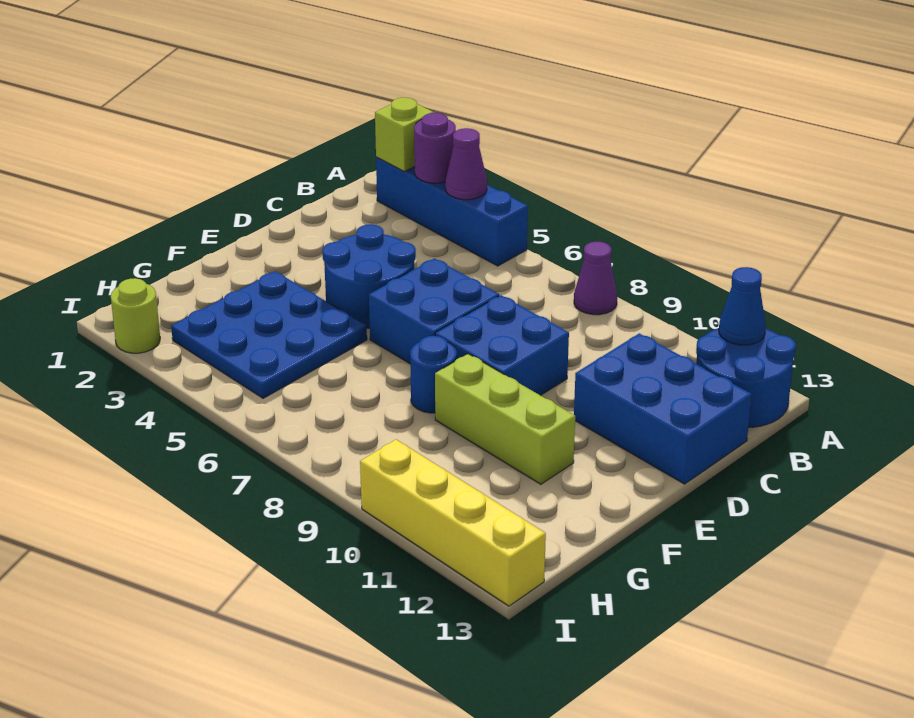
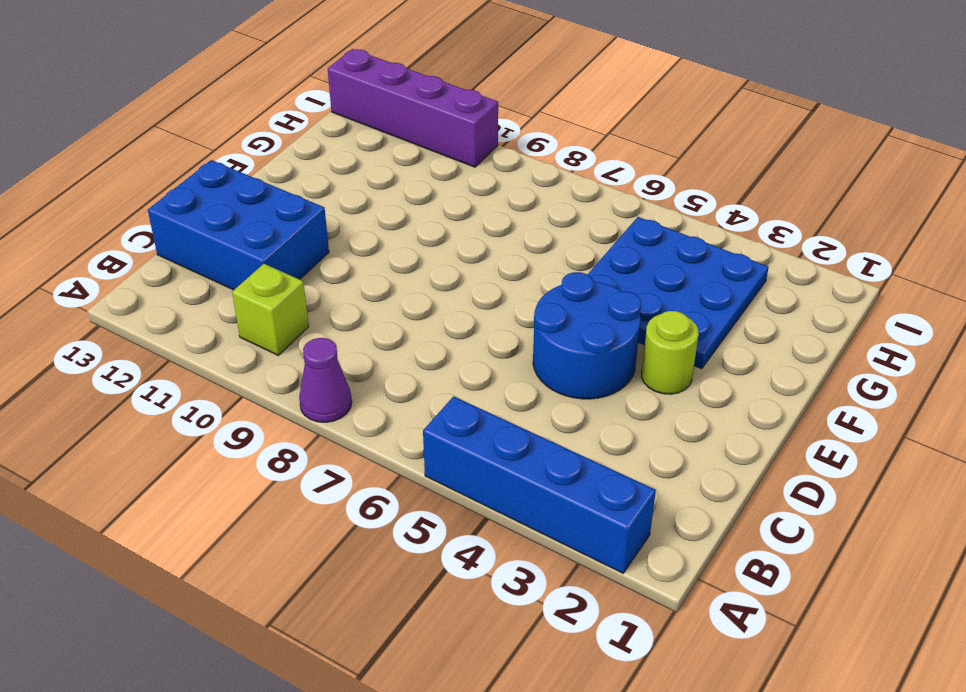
lime 1x1 brick [232,264,309,355] -> lime 1x1 brick moved to [375,98,434,172]
lime 1x1 round brick [642,311,699,394] -> lime 1x1 round brick moved to [111,278,160,353]
purple 1x4 brick [328,49,498,167] -> yellow 1x4 brick [360,440,546,606]
none -> blue 2x2 round brick [696,328,796,427]
none -> blue 2x2 brick [369,258,499,363]
none -> blue 2x2 brick [435,295,569,395]

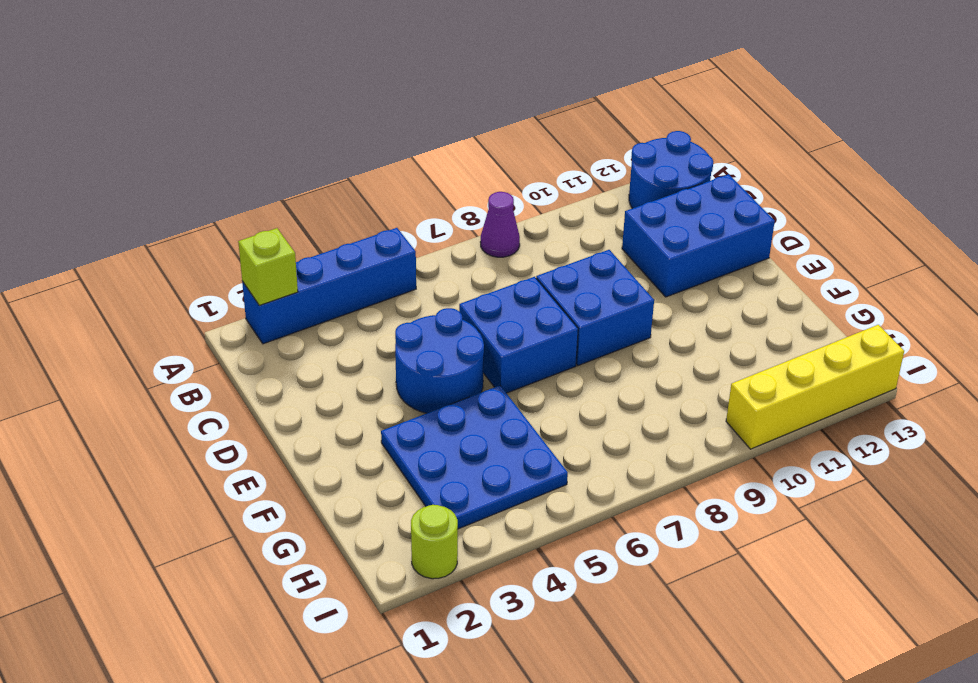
none -> blue 1x1 round brick [410,336,457,413]
none -> lime 1x3 brick [435,354,575,484]
none -> purple 1x1 round brick [414,113,456,183]

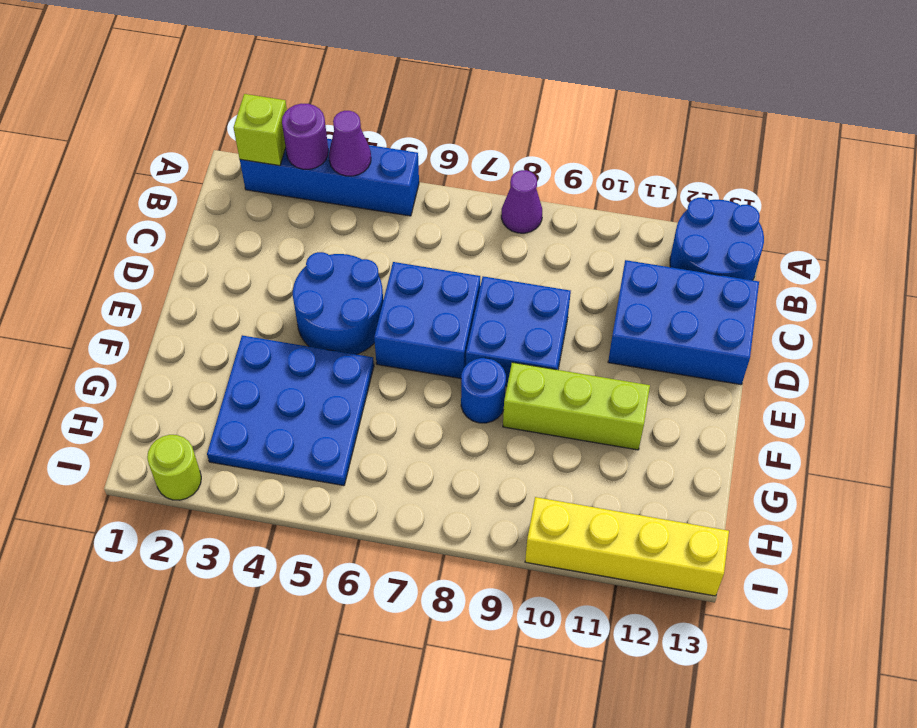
none -> blue 1x1 cone [719,267,766,345]

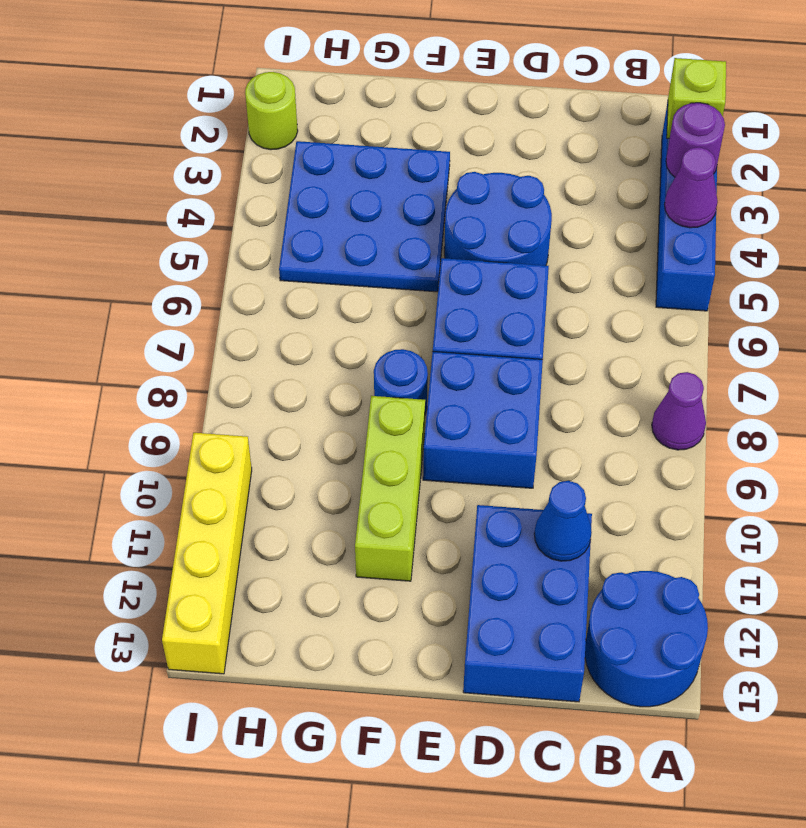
blue 1x1 cone [534,481,592,561] -> blue 1x1 cone moved to [719,267,766,345]

